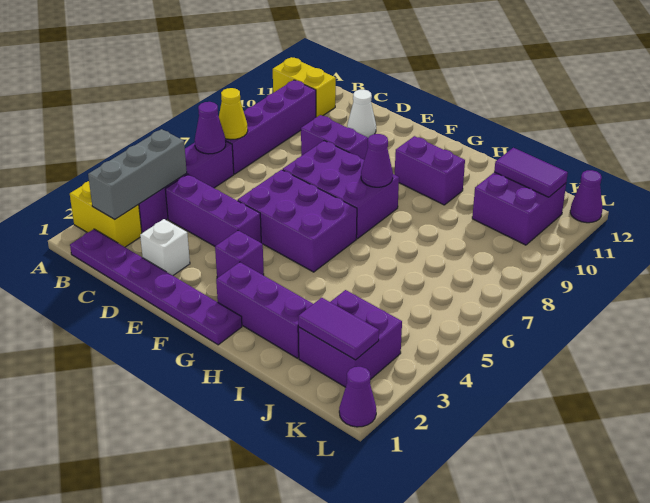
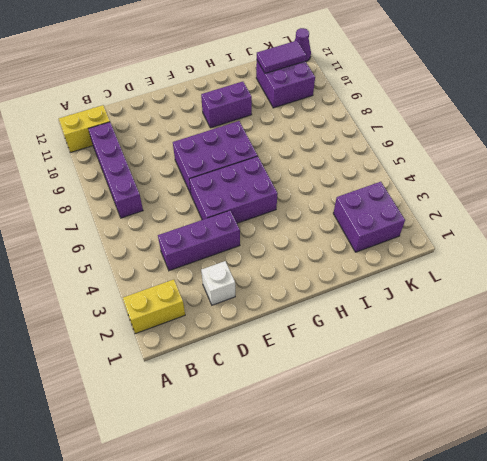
none -> purple 1x6 plate [70,229,242,345]
none -> purple 1x4 brick [139,141,234,233]
none -> purple 1x2 brick [301,115,368,160]

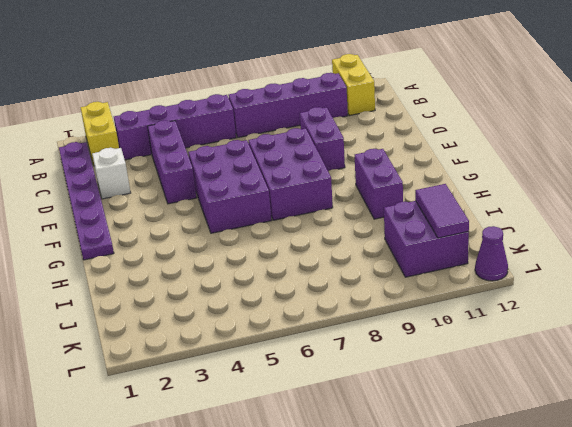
none -> white 1x1 cone [347,89,376,138]
none -> purple 1x1 brick [215,231,264,278]
none -> purple 1x3 brick [216,262,313,358]

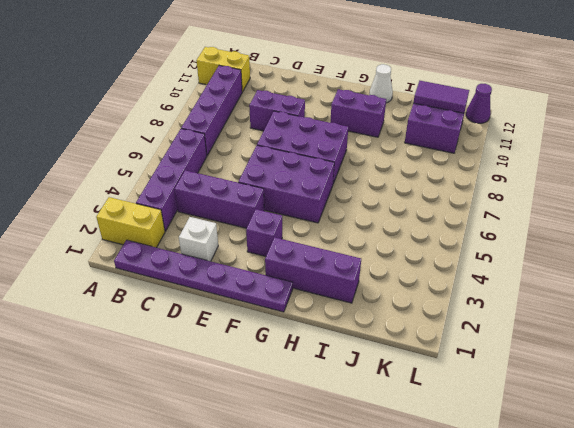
white 1x1 cone [369,64,393,103] -> white 1x1 cone moved to [347,89,376,138]
none -> purple 2x2 brick [298,290,402,387]
none -> purple 1x1 cone [339,367,376,427]
none -> grey 1x3 brick [88,129,187,219]

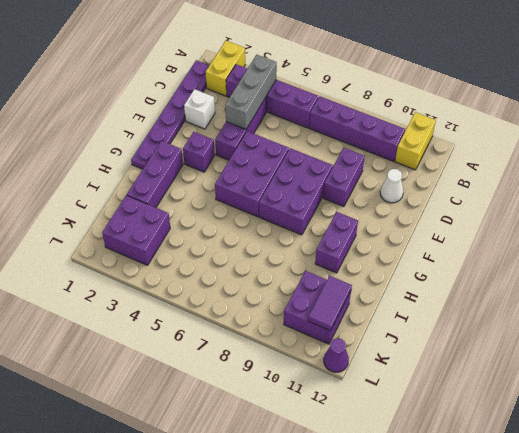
grey 1x3 brick [225,55,277,129] -> grey 1x3 brick turned to [88,129,187,219]
none -> purple 1x1 cone [339,367,376,427]
none -> purple 1x1 cone [195,102,226,154]
none -> yellow 1x1 cone [219,88,248,140]

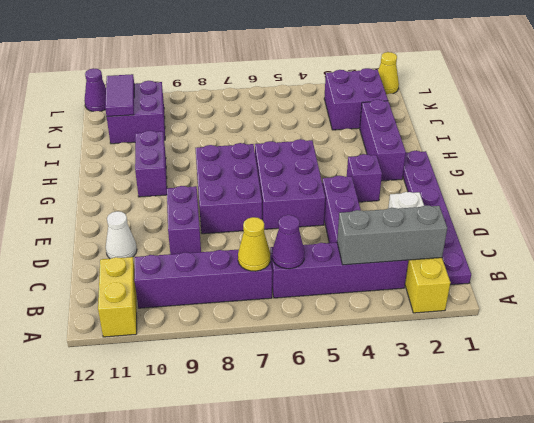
yellow 1x1 cone [378,52,399,94] -> purple 1x1 cone [339,367,376,427]
none -> purple 1x1 cone [361,134,393,187]
none -> purple 1x2 tile [298,298,379,360]

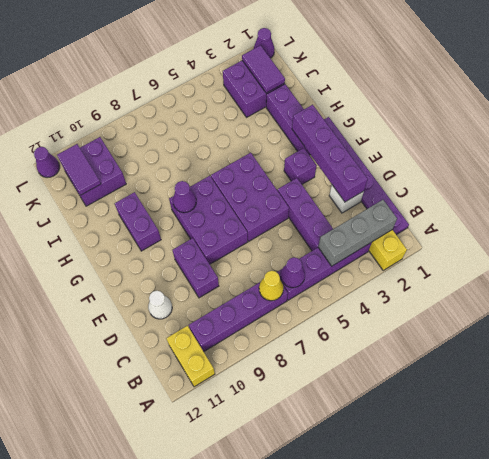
purple 1x4 brick [292,105,368,202] -> none

